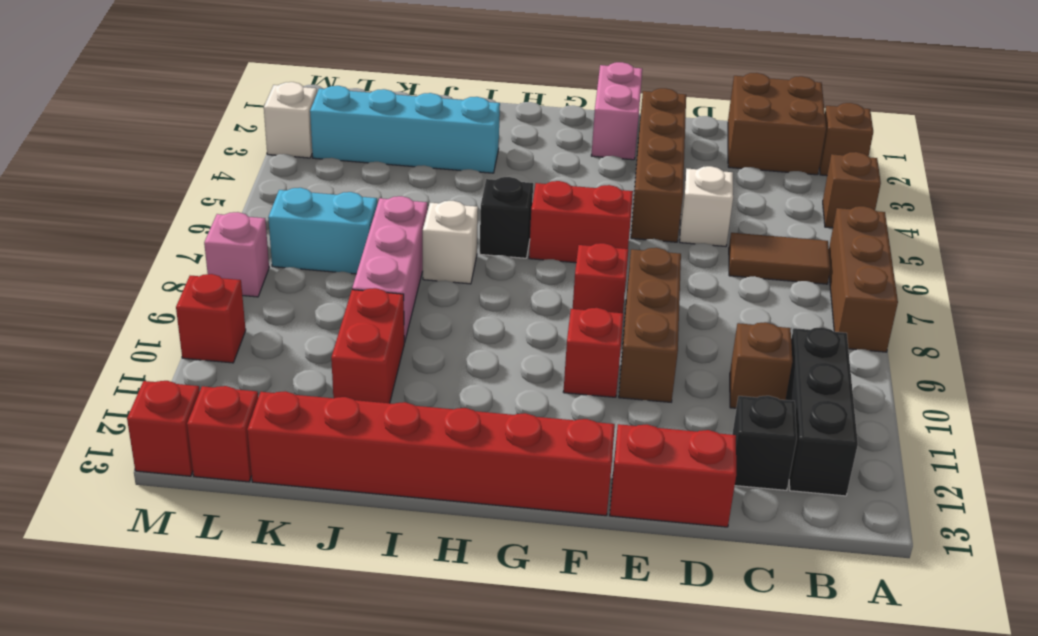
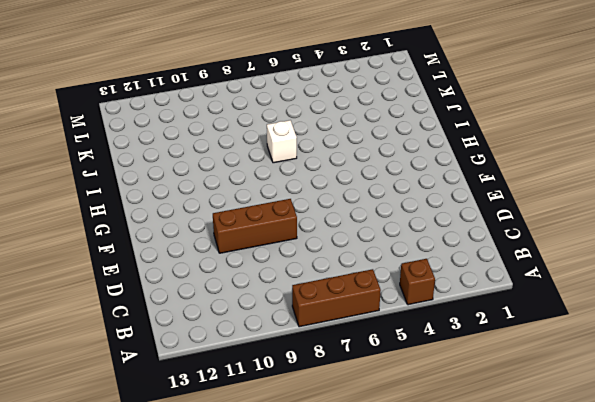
none -> brown 1x1 brick [819,103,873,176]
none -> brown 2x2 brick [728,73,826,175]
none -> brown 1x2 tile [729,233,831,284]

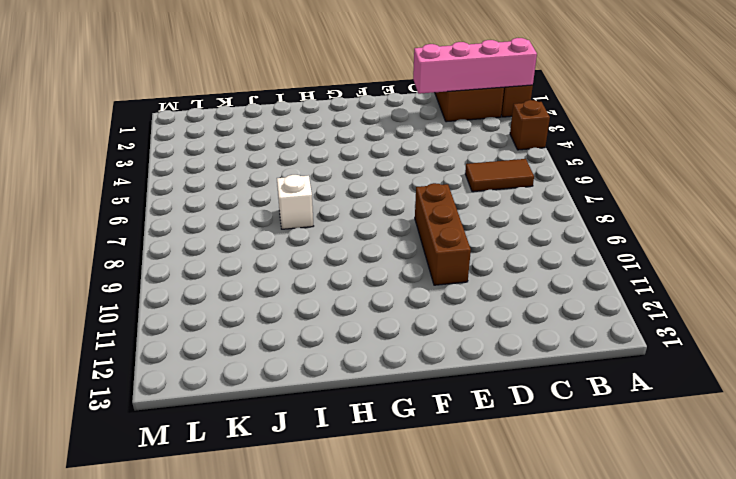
pink 1x4 brick [413,38,537,94] -> none
none -> brown 1x3 brick [829,206,898,352]
none -> black 1x3 brick [786,327,858,496]
none -> brown 1x1 brick [730,322,792,408]

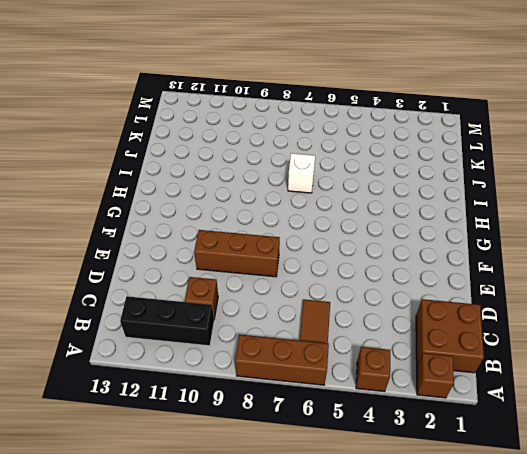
none -> black 1x1 brick [732,396,797,490]
none -> white 1x1 brick [680,166,733,246]
none -> red 1x2 brick [610,424,736,527]

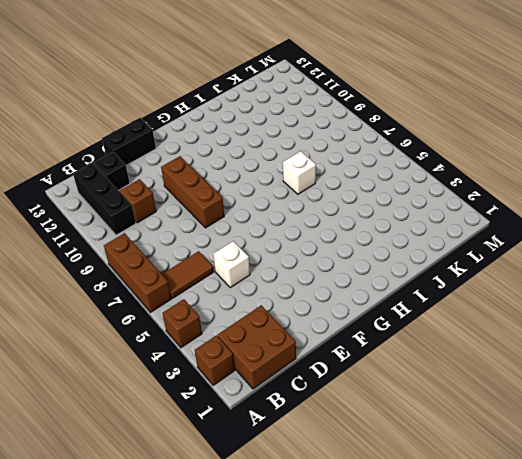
black 1x2 brick [102,118,156,165] -> red 1x2 brick [610,424,736,527]
none -> brown 1x4 brick [631,88,686,242]
none -> pink 1x2 brick [591,62,642,160]
none -> red 1x2 brick [529,181,633,263]

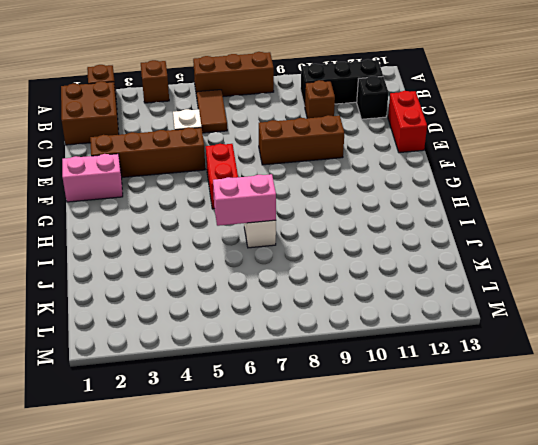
pink 1x2 brick [213,174,276,226] -> none
none -> red 1x1 brick [573,243,628,313]
none -> red 1x1 brick [563,308,623,397]
none -> red 1x6 brick [247,391,615,516]

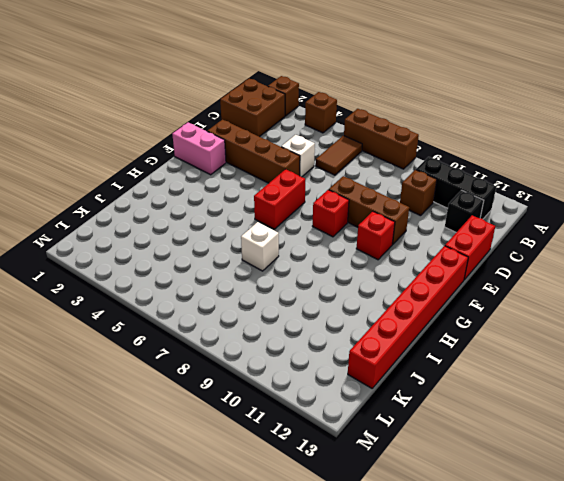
none -> black 1x1 brick [480,177,533,258]
none -> cyan 1x4 brick [310,86,500,173]
none -> pink 1x3 brick [352,196,427,343]

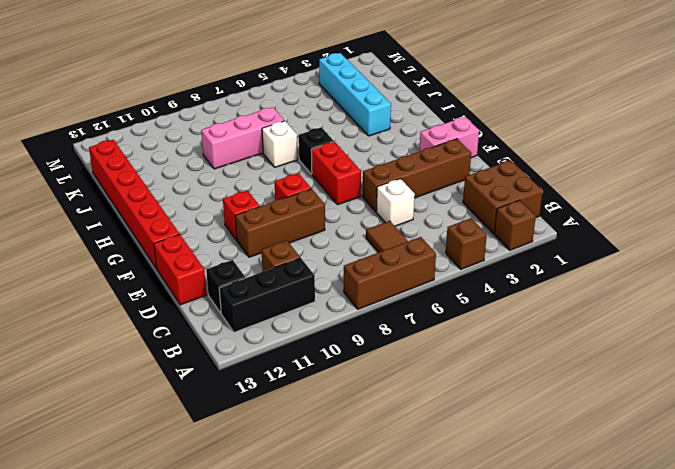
none -> red 1x2 brick [331,288,404,403]
none -> cyan 1x2 brick [268,188,377,274]
none -> red 1x1 brick [187,386,258,482]

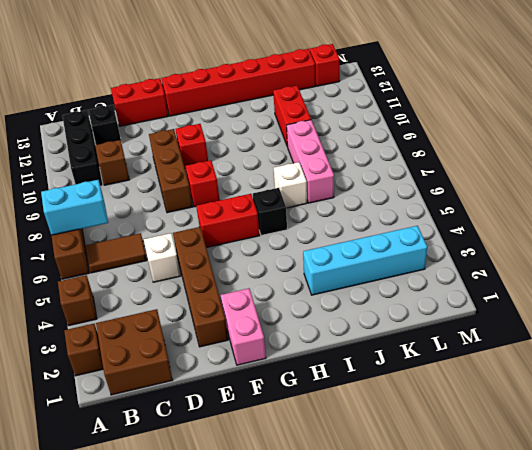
cyan 1x2 brick [41,180,108,235] -> cyan 1x2 brick moved to [268,188,377,274]
none -> white 1x1 brick [264,82,317,158]
none -> pink 1x1 brick [204,212,269,297]
none -> red 1x1 brick [176,274,246,363]

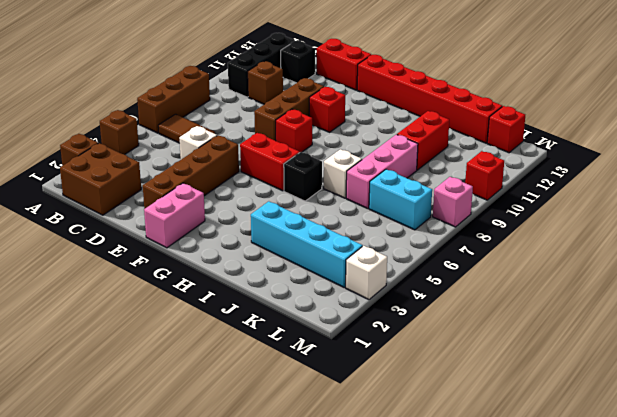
none -> red 1x1 brick [127,381,200,476]

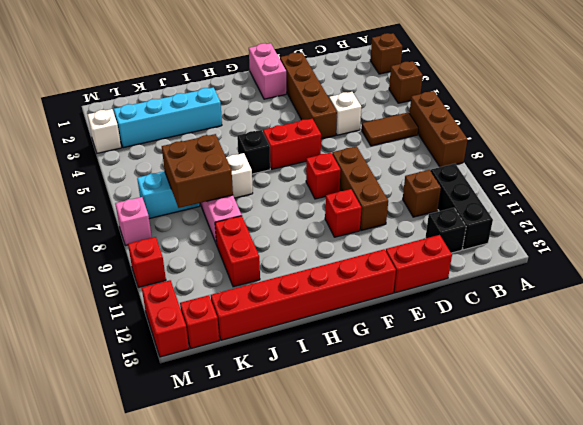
brown 2x2 brick [162,134,233,208] -> brown 2x2 brick moved to [728,73,826,175]
red 1x2 brick [142,280,189,357] -> red 1x1 brick [127,381,200,476]

